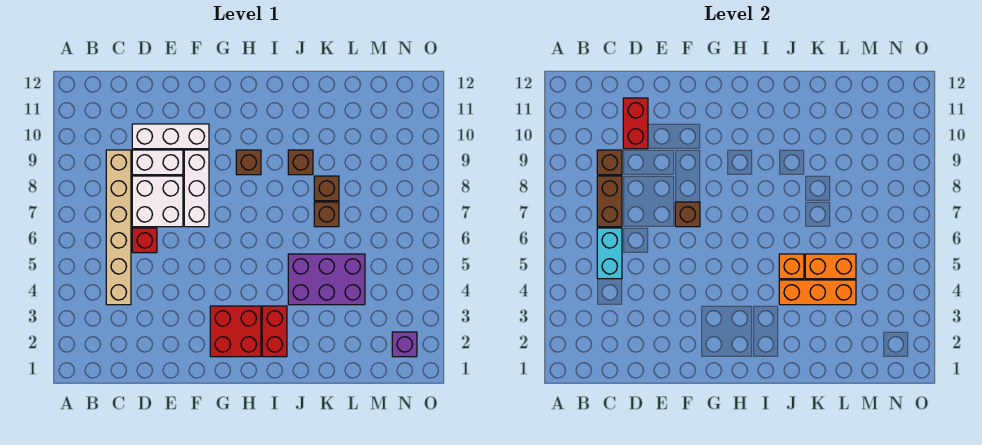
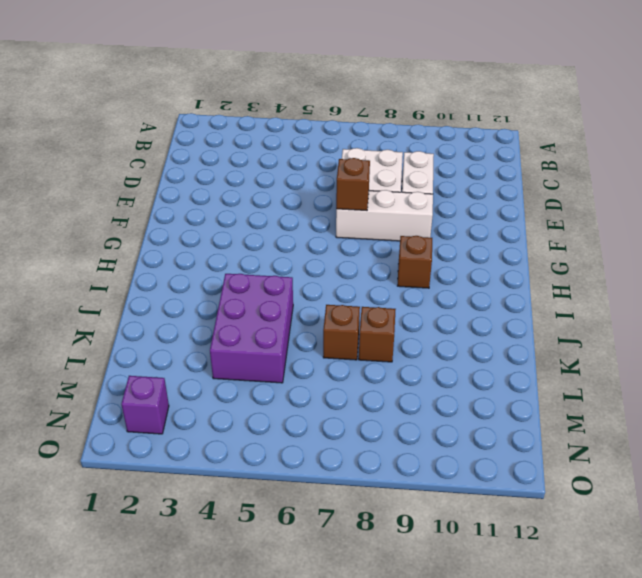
none -> tan 1x6 brick [106,150,131,305]
none -> red 1x1 brick [132,228,157,253]
none -> white 1x3 brick [132,124,209,149]

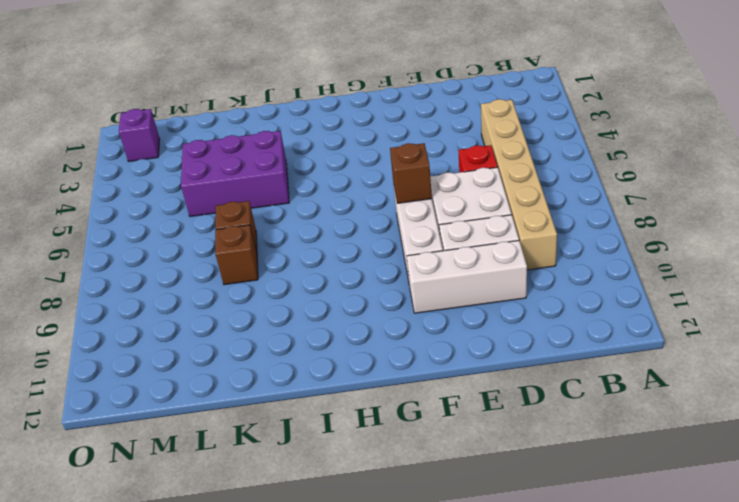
none -> red 2x2 brick [210,306,261,357]
none -> brown 1x1 brick [236,150,261,175]
none -> red 1x2 brick [262,306,287,357]

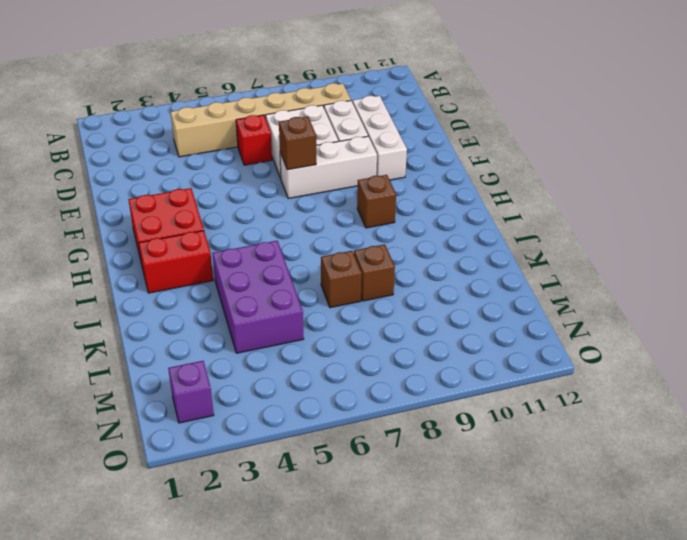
none -> brown 1x1 brick [288,150,313,175]
none -> cyan 1x2 brick [597,228,622,279]
none -> brown 1x2 brick [597,176,622,227]

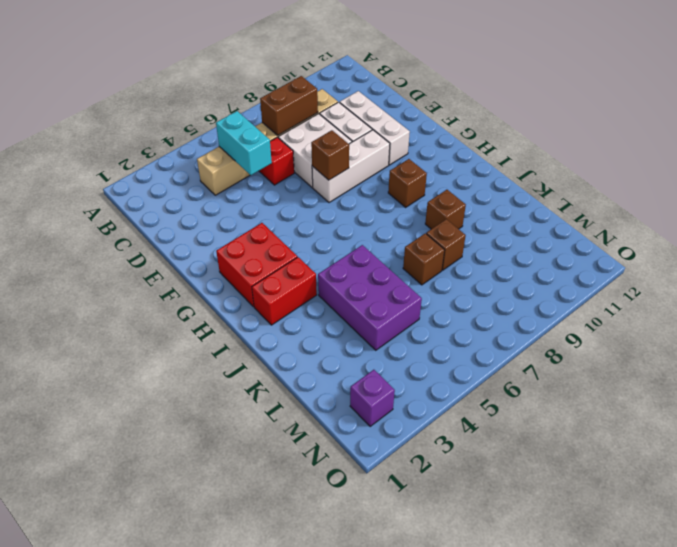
cyan 1x2 brick [216,111,272,175] -> cyan 1x2 brick turned to [597,228,622,279]
none -> brown 1x1 brick [597,150,622,175]
none -> red 1x2 brick [623,98,648,149]
none -> orange 1x3 brick [779,280,856,305]

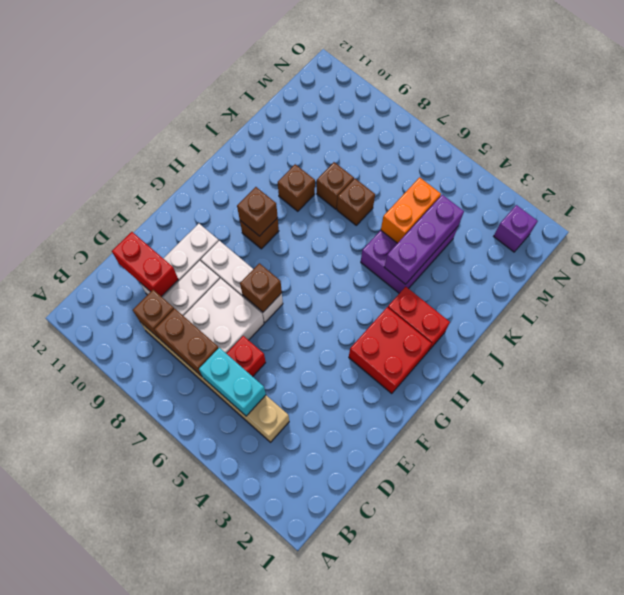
brown 1x1 brick [237,187,278,236] -> none
purple 1x3 brick [384,195,464,284] -> orange 1x3 brick [779,280,856,305]
none -> orange 1x1 brick [779,254,804,279]

